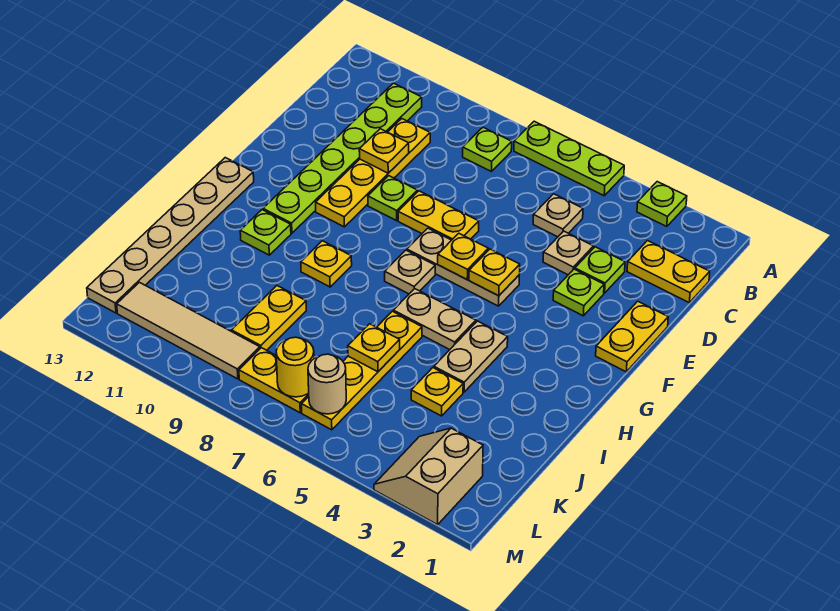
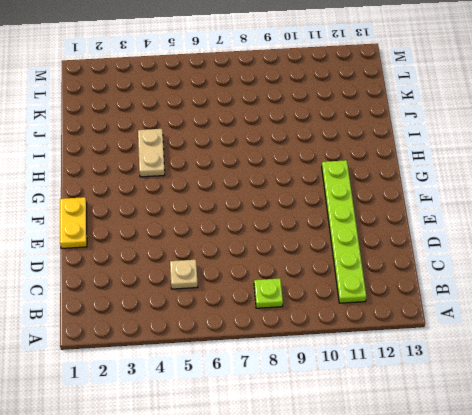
none -> lime 1x1 plate [637,182,687,227]
none -> lime 1x3 plate [514,121,624,196]
none -> yellow 1x2 plate [627,241,710,303]
none -> yellow 1x4 plate [316,119,430,227]

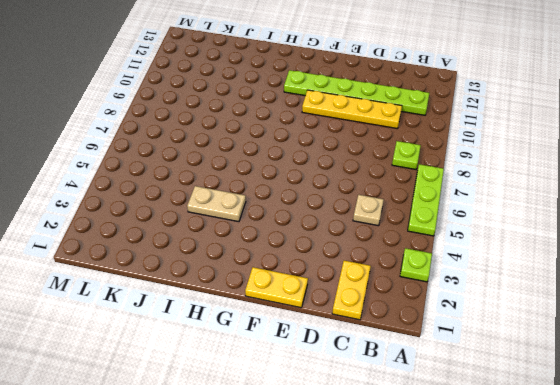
none -> lime 1x1 plate [575,247,625,293]
none -> tan 1x1 plate [543,231,594,275]
none -> lime 1x1 plate [553,269,604,316]
none -> yellow 1x2 plate [398,191,479,240]

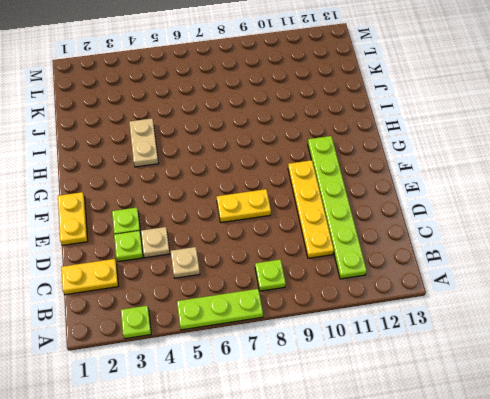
none -> lime 1x1 plate [368,176,417,221]
none -> tan 1x3 plate [407,228,519,306]
none -> tan 1x1 plate [385,250,435,294]
none -> tan 1x6 plate [87,158,254,313]

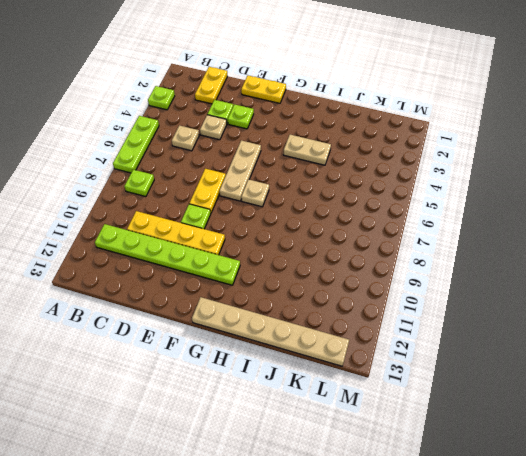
none -> tan 1x2 plate [393,289,476,350]
none -> yellow 1x1 plate [301,241,352,287]
none -> lime 1x1 plate [240,210,291,255]
none -> yellow 1x4 plate [302,311,422,430]

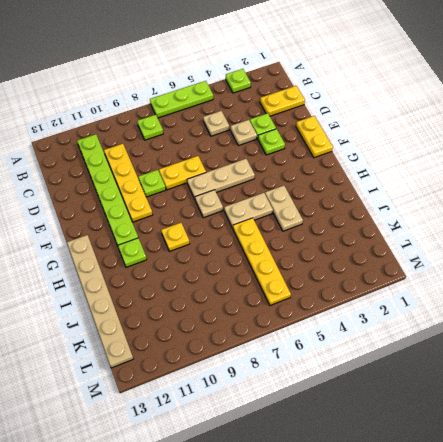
none -> yellow 1x1 plate [411,368,463,416]
none -> yellow 1x2 plate [232,286,306,350]
none -> tan 2x2 slope [374,428,483,525]
none -> yellow 1x2 plate [239,348,309,413]

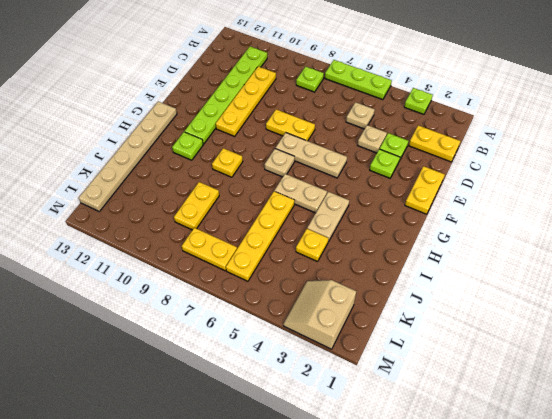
none -> lime 1x1 plate [368,176,417,221]
none -> tan 1x4 tile [117,282,260,379]
none -> yellow 1x1 plate [359,129,409,173]
none -> yellow 1x1 plate [469,249,520,296]

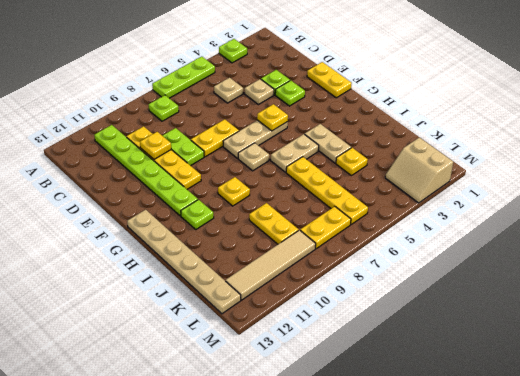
lime 1x2 plate [162,128,204,166] -> lime 1x1 plate [368,176,417,221]
none -> yellow 1x2 plate [627,241,710,303]
none -> yellow 1x1 plate [438,233,488,279]
none -> yellow 1x1 plate [348,324,400,372]
none -> tan 1x1 round brick [308,354,346,414]

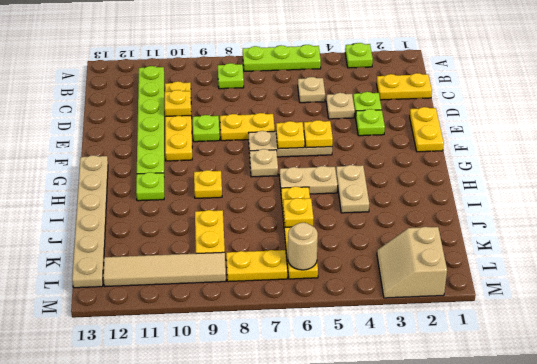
none -> yellow 1x1 plate [411,368,463,416]
none -> yellow 1x1 round brick [276,337,314,397]

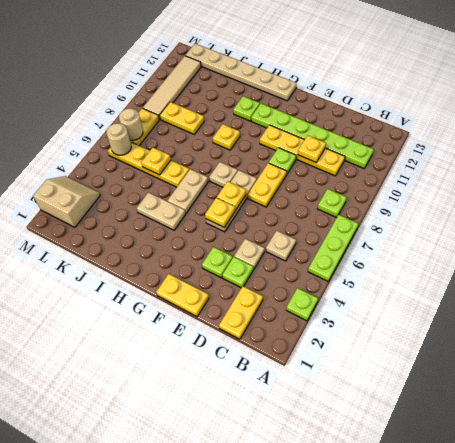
tan 1x1 round brick [119,108,143,140] -> yellow 1x1 round brick [276,337,314,397]
none -> yellow 1x1 plate [411,368,463,416]

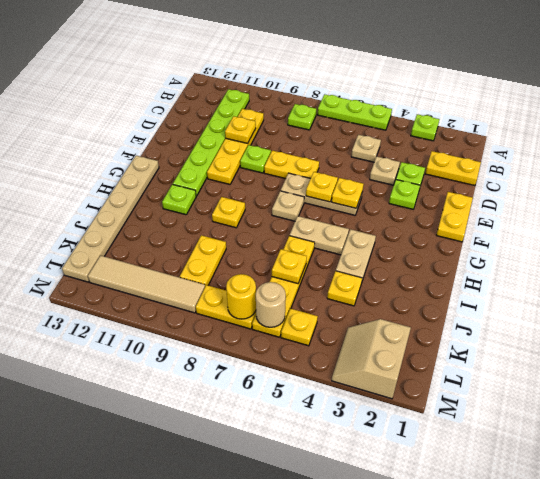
yellow 1x1 plate [281,309,318,346] -> none

